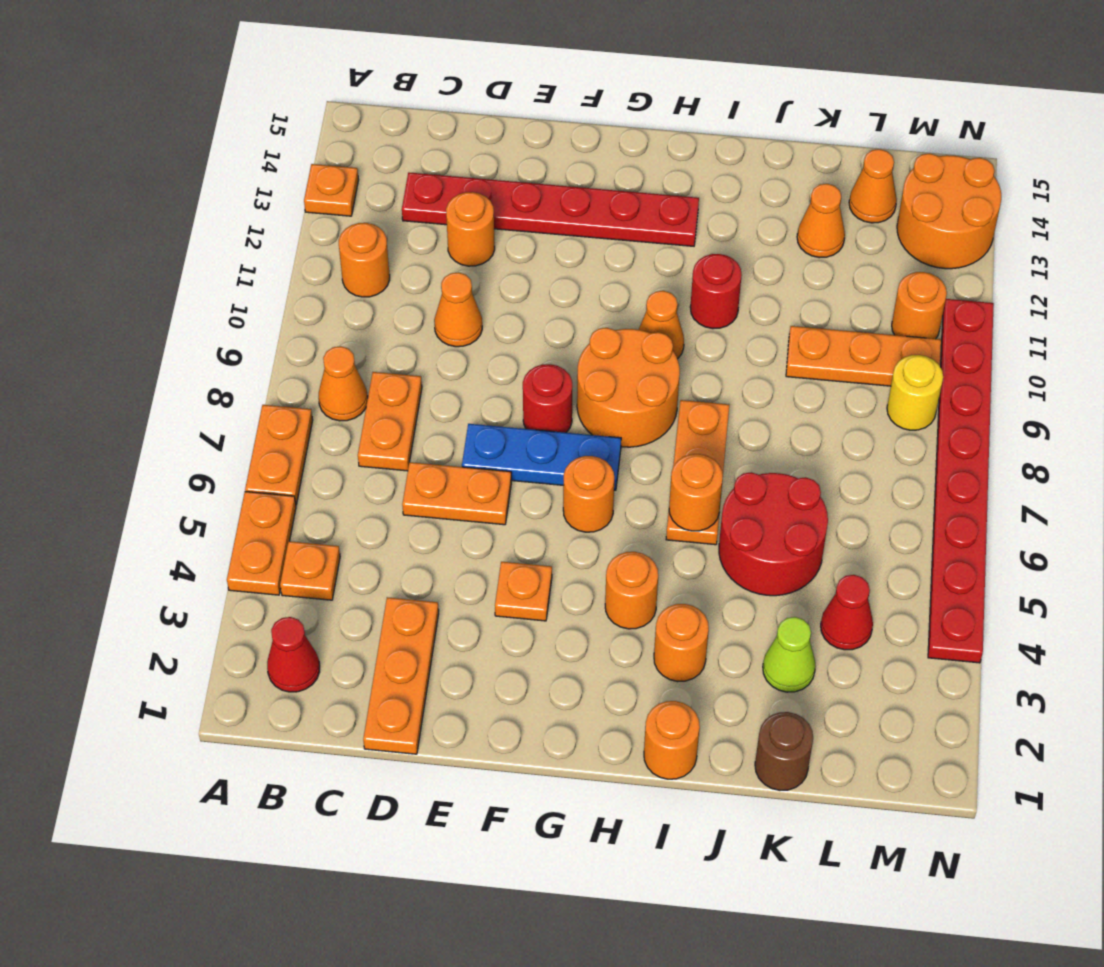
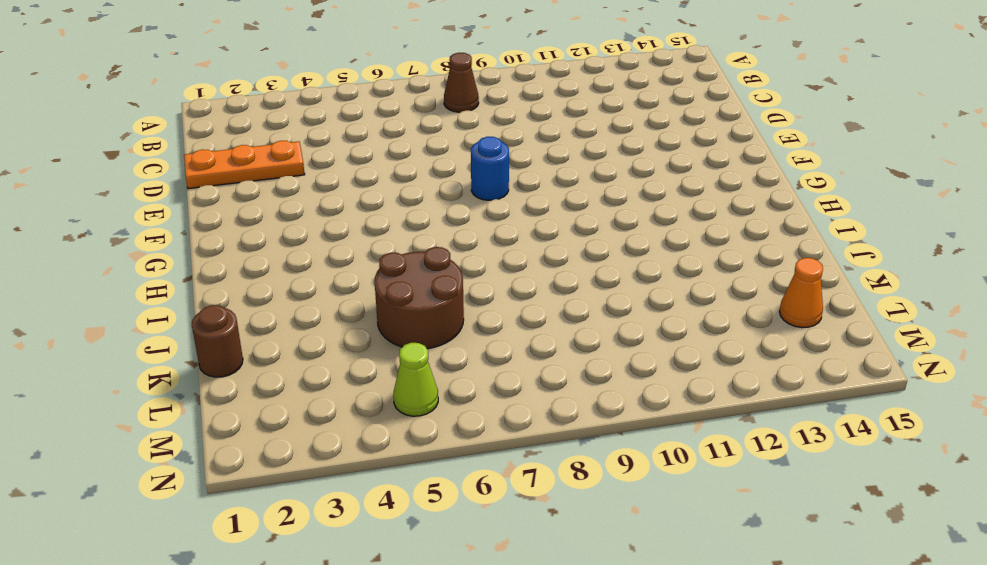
brown 1x1 cone [444,53,479,112] -> orange 1x1 cone [319,346,368,421]
blue 1x1 round brick [471,137,509,200] -> red 1x1 round brick [523,364,572,433]
brown 2x2 round brick [375,247,464,349] -> red 2x2 round brick [719,472,828,596]
lime 1x1 cone [393,343,438,416] -> lime 1x1 cone moved to [763,617,816,692]
none -> orange 1x2 plate [227,492,296,595]
none -> orange 1x2 plate [245,405,313,505]
none -> orange 1x1 plate [304,164,358,216]
none -> red 1x1 cone [267,617,320,692]

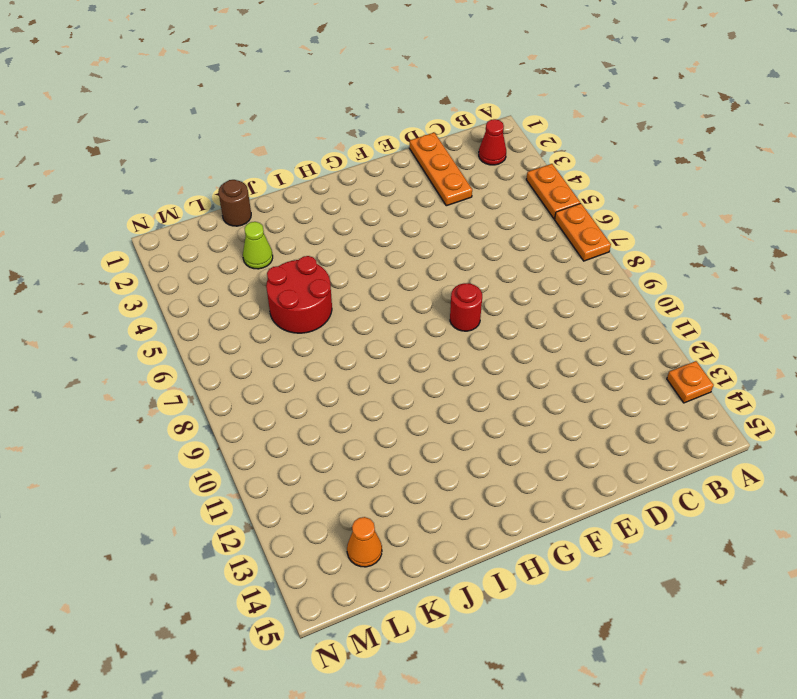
none -> orange 1x1 plate [280,541,340,600]
none -> orange 1x1 cone [319,346,368,421]
none -> orange 1x1 round brick [339,223,390,297]
none -> orange 1x2 plate [358,372,422,471]

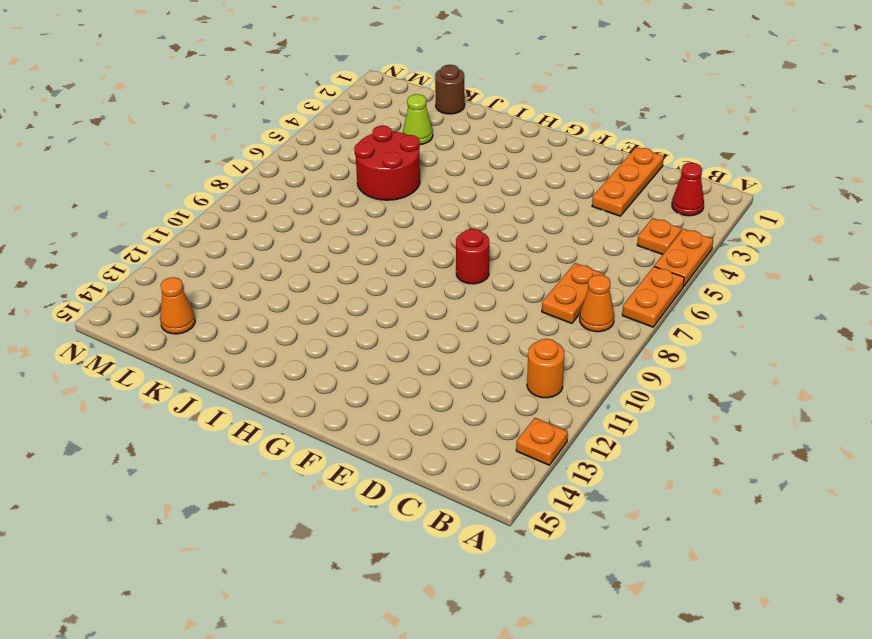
none -> red 1x6 plate [402,173,699,246]
none -> orange 1x2 plate [402,462,511,525]
none -> orange 1x1 cone [434,272,482,347]
none -> orange 1x1 round brick [446,192,495,266]

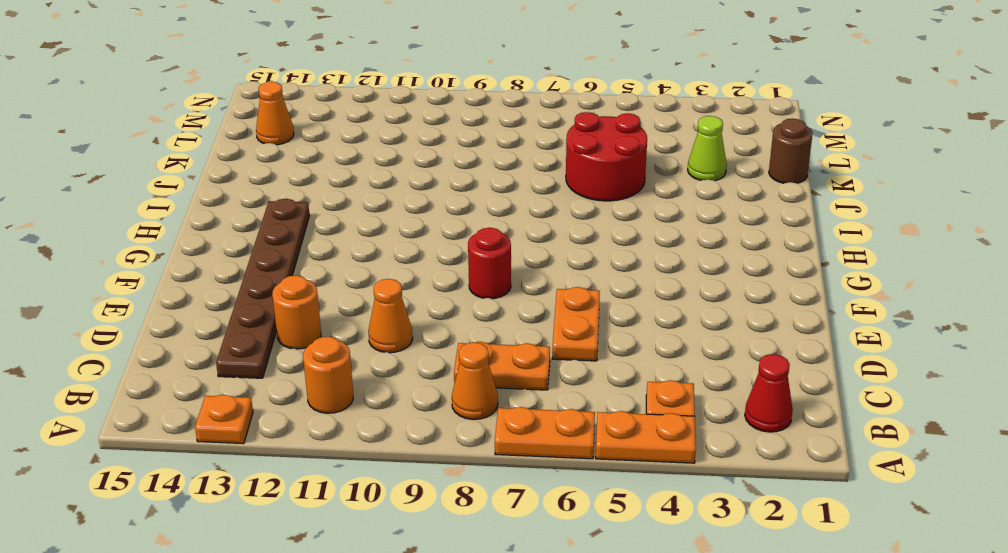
brown 1x6 plate [216,199,310,378] -> red 1x6 plate [402,173,699,246]
none -> orange 1x3 plate [363,597,439,754]
none -> blue 1x3 plate [462,424,621,490]
none -> orange 1x1 plate [495,562,552,621]
none -> orange 1x1 round brick [563,456,614,532]

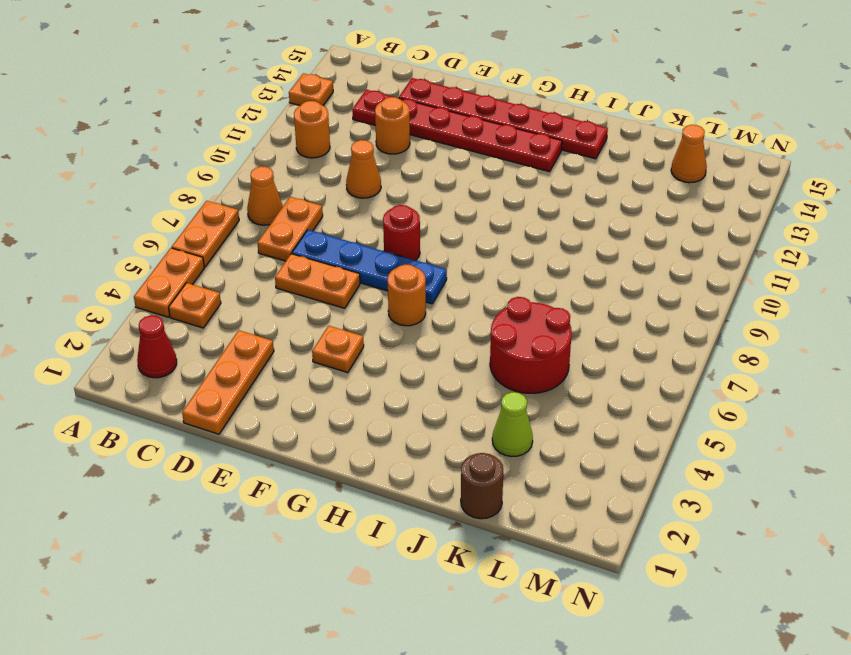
blue 1x4 plate [292,230,447,304] -> blue 1x3 plate [462,424,621,490]
red 1x6 plate [399,78,608,159] -> none
none -> orange 2x2 round brick [577,328,680,447]
none -> orange 1x1 round brick [605,552,658,629]
none -> orange 1x1 cone [639,291,684,359]
none -> orange 1x1 round brick [644,701,700,779]

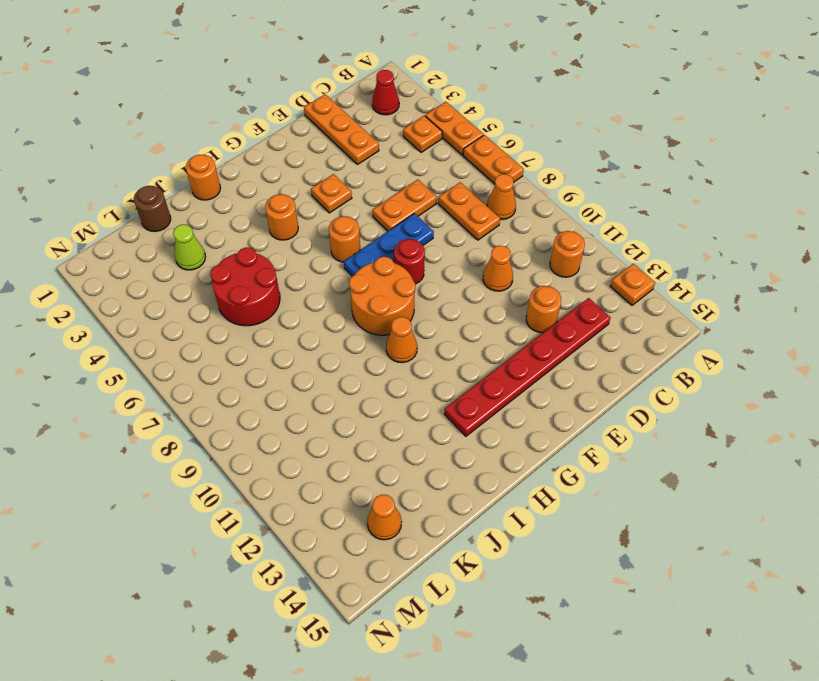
none -> orange 1x1 round brick [654,604,709,682]
none -> orange 1x3 plate [666,400,729,545]
none -> red 1x1 round brick [690,254,742,329]
none -> orange 1x3 plate [786,326,941,386]

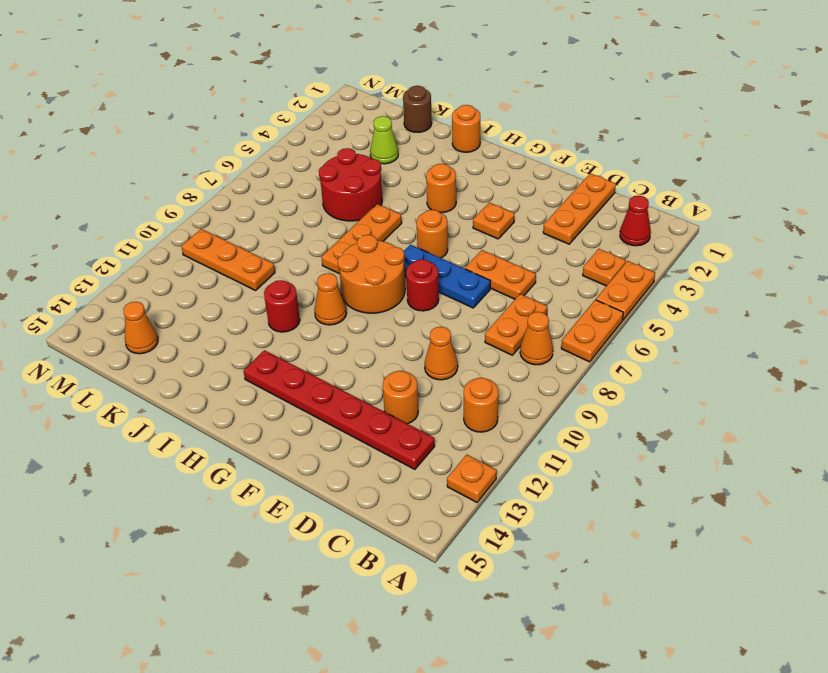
none -> orange 1x1 round brick [654,604,709,682]
none -> orange 1x1 cone [797,184,845,258]
none -> red 1x1 cone [821,575,873,650]
none -> yellow 1x1 round brick [887,355,943,430]

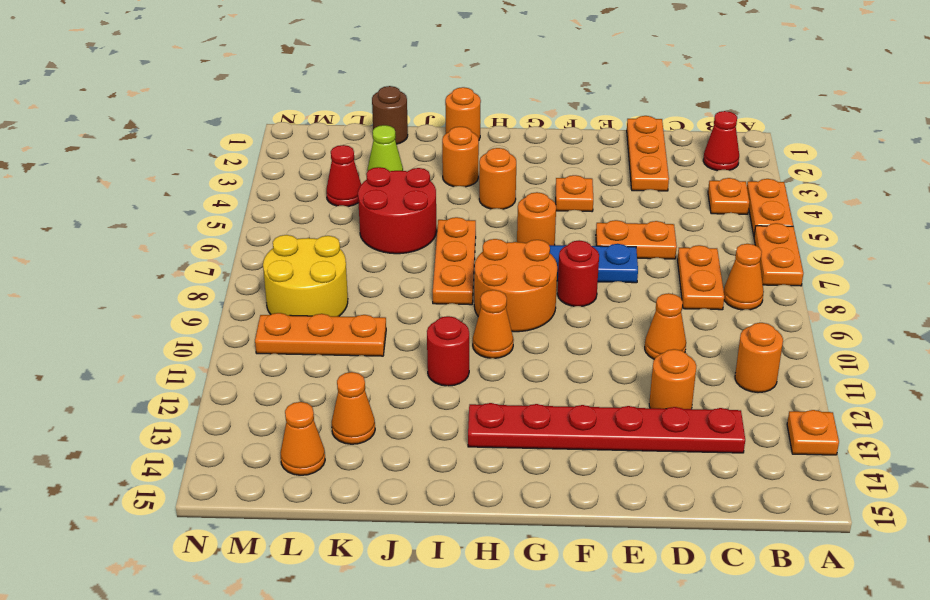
yellow 2x2 round brick [263,235,348,316] -> yellow 1x1 round brick [887,355,943,430]
none -> orange 1x1 round brick [892,272,947,339]
none -> orange 2x2 round brick [897,154,1001,269]
none -> red 1x8 plate [928,299,994,663]
none -> orange 1x1 round brick [669,454,723,531]

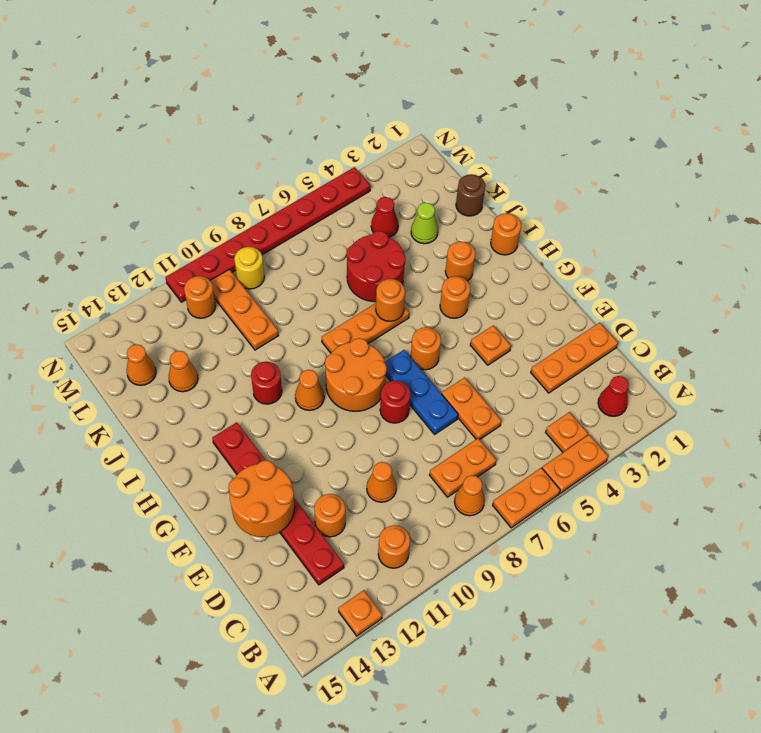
orange 2x2 round brick [228,460,295,537] -> orange 2x2 round brick moved to [897,154,1001,269]

